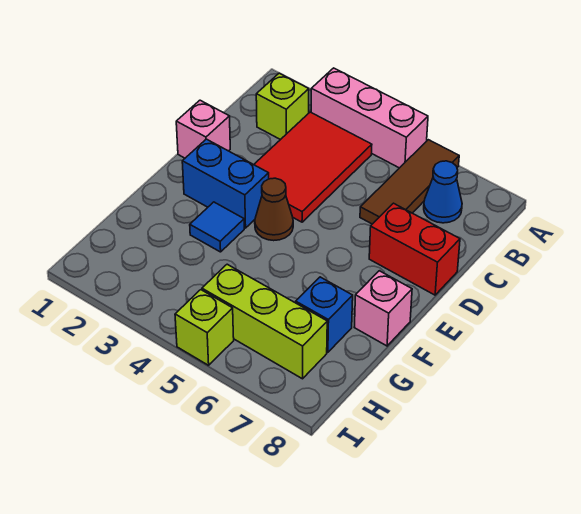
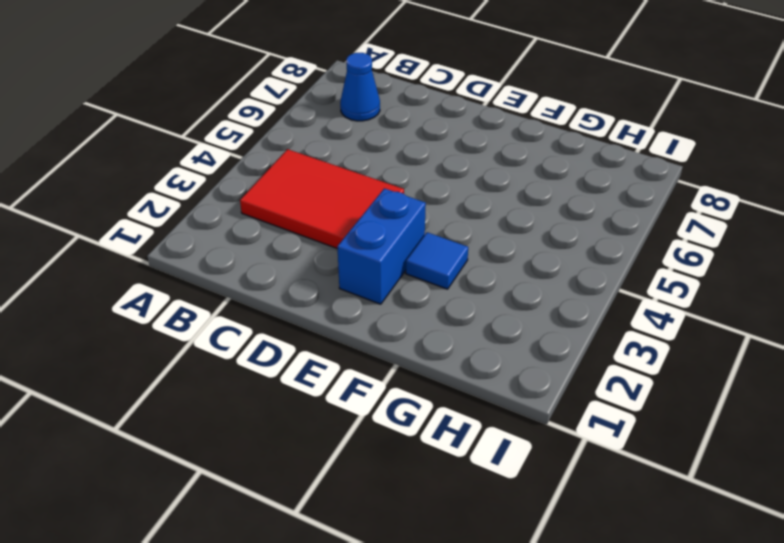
none -> pink 1x3 brick [311,68,428,168]
none -> brown 1x3 tile [360,140,459,224]
none -> lime 1x1 brick [256,73,309,140]

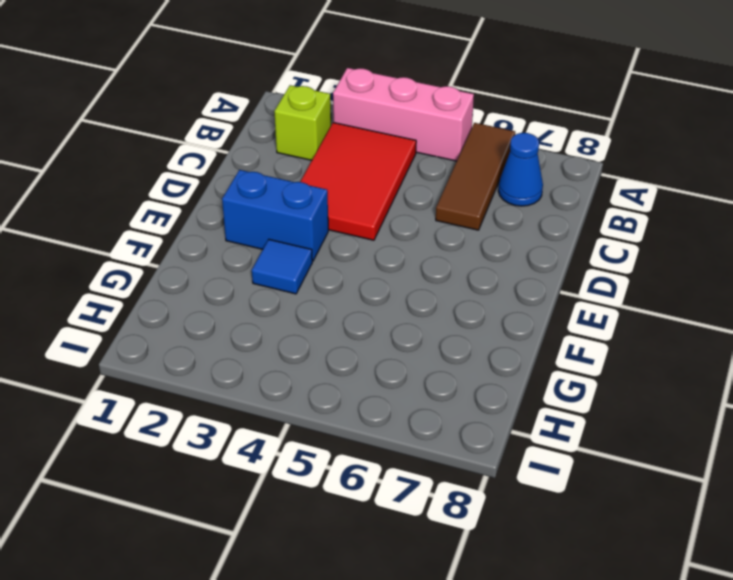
none -> pink 1x1 brick [176,100,230,158]
none -> red 1x2 brick [369,203,460,295]
none -> brown 1x1 cone [255,178,293,241]

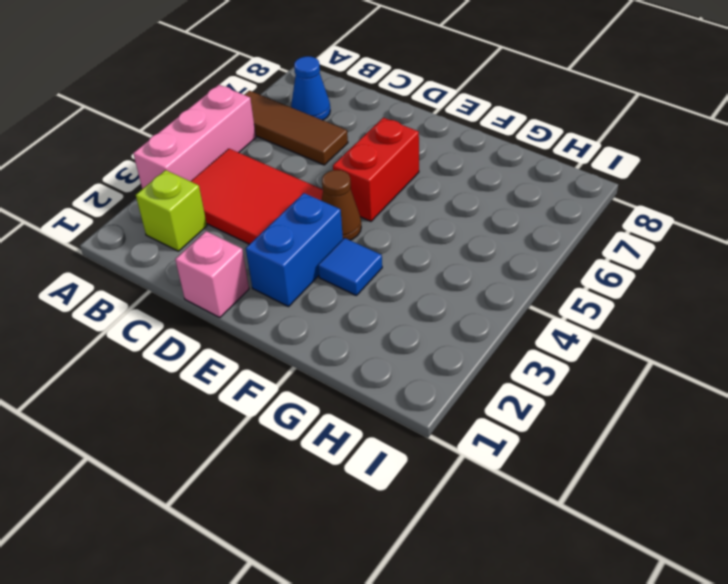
red 1x2 brick [333,118,419,221] -> red 1x2 brick moved to [369,203,460,295]
none -> pink 1x1 brick [354,271,412,346]
none -> blue 1x1 brick [296,277,353,352]
none -> lime 1x3 brick [202,264,327,379]

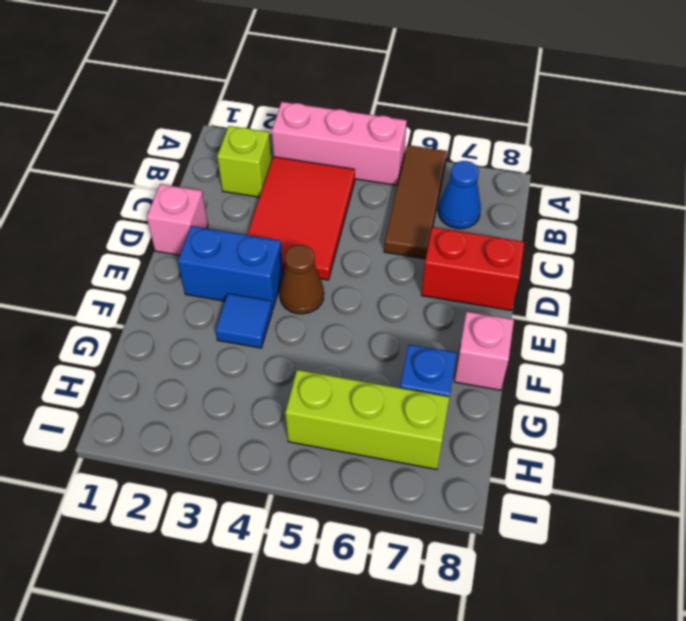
none -> lime 1x1 brick [175,290,234,365]

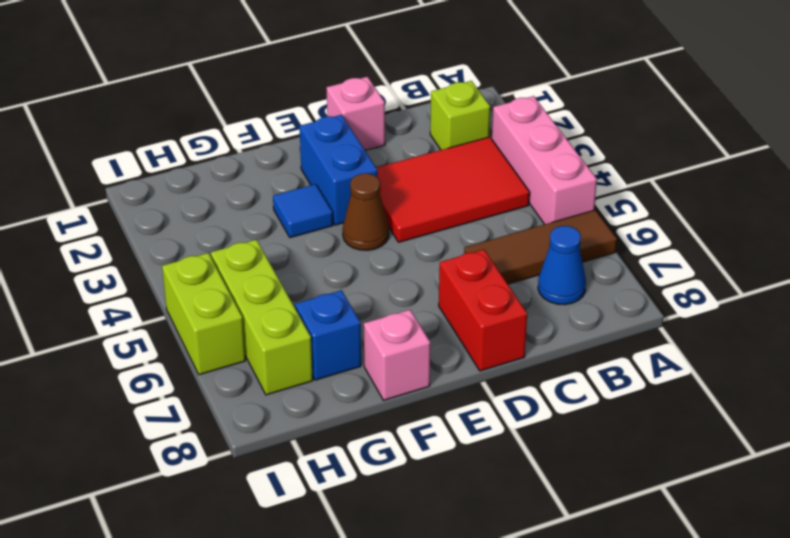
lime 1x2 brick [162,253,245,375] -> lime 1x1 brick [175,290,234,365]

